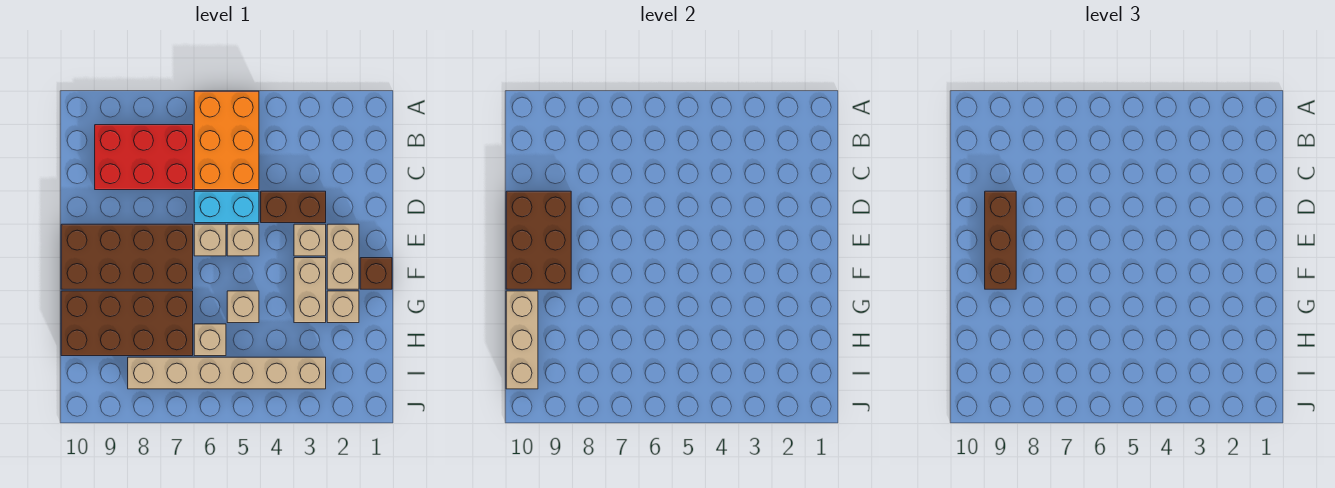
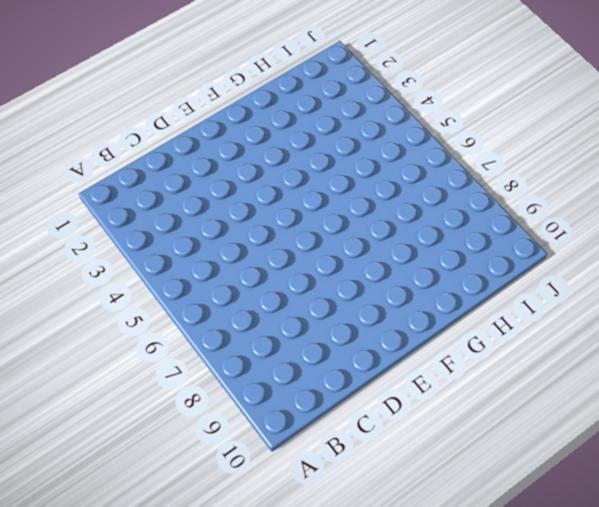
none -> orange 2x3 brick [194,91,259,190]
none -> red 2x3 brick [95,125,193,190]
none -> brown 1x2 brick [261,191,326,223]

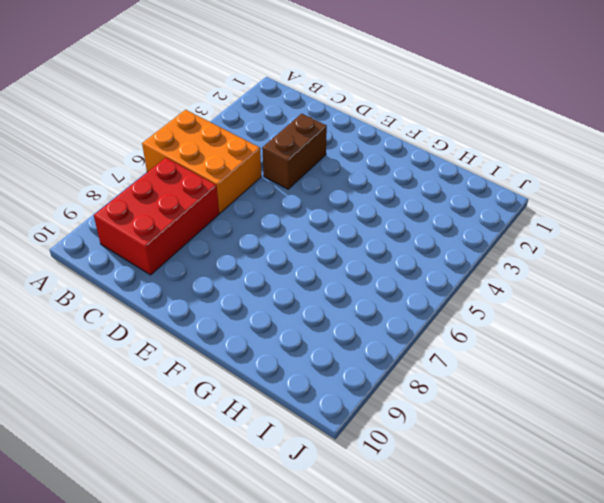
none -> cyan 1x2 brick [194,191,259,223]
none -> tan 1x2 brick [327,224,359,289]
none -> tan 1x1 brick [294,224,326,256]

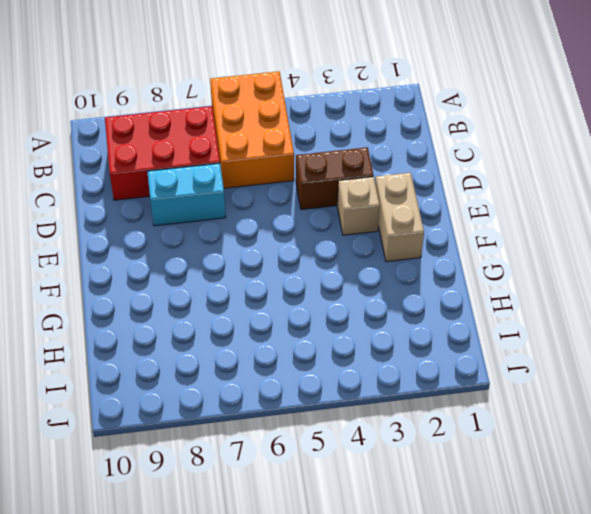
cyan 1x2 brick [147,163,226,226] -> cyan 1x2 brick moved to [194,191,259,223]
none -> tan 1x1 brick [227,224,259,256]
none -> tan 1x1 brick [194,224,226,256]
none -> brown 2x4 brick [61,224,193,289]

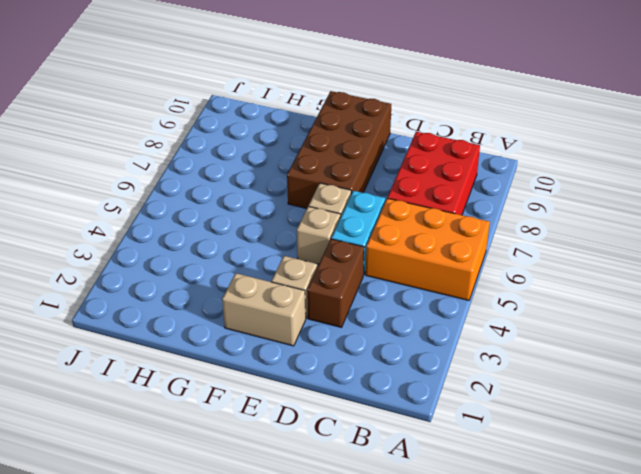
none -> brown 1x1 brick [360,258,392,289]
none -> tan 1x2 brick [294,258,326,323]
none -> tan 1x1 brick [327,291,359,323]

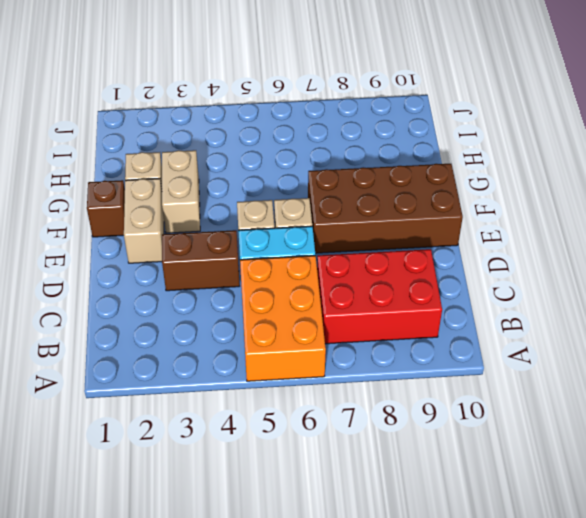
none -> tan 1x1 brick [294,224,326,256]
none -> tan 1x1 brick [227,291,259,323]
none -> brown 2x4 brick [61,291,193,356]

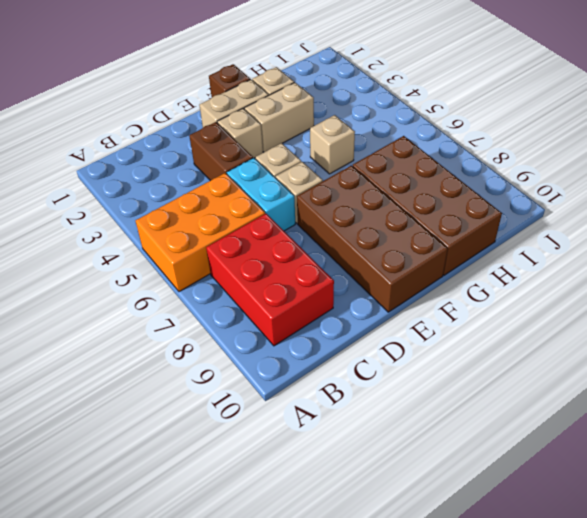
none -> tan 1x1 brick [194,324,226,356]
none -> tan 1x6 brick [128,357,326,389]
none -> brown 2x3 brick [506,191,571,289]

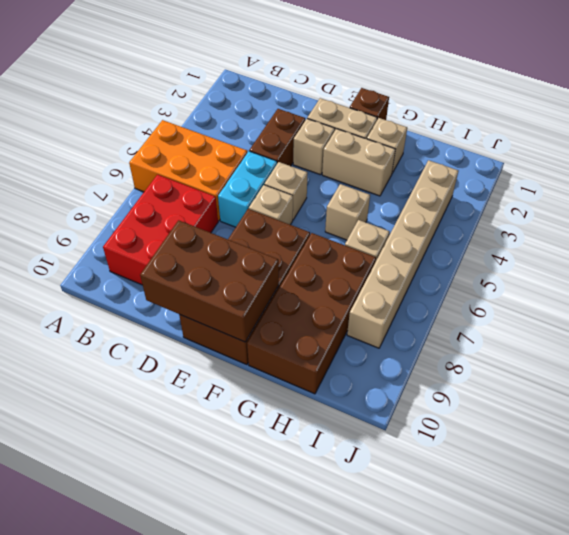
none -> tan 1x3 brick [506,291,538,389]
none -> brown 1x3 brick [985,191,1016,289]

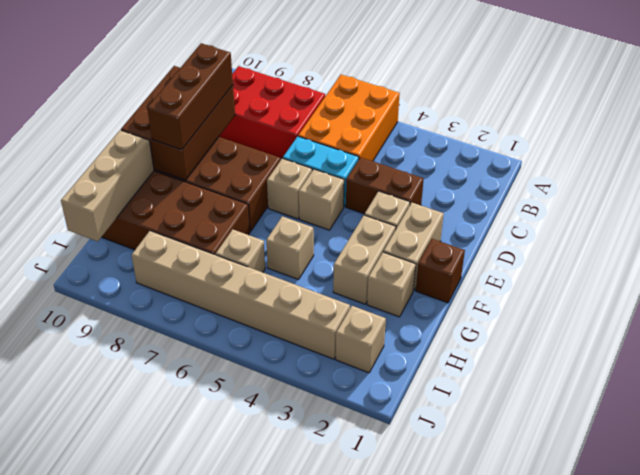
tan 1x1 brick [336,306,386,373] -> none

